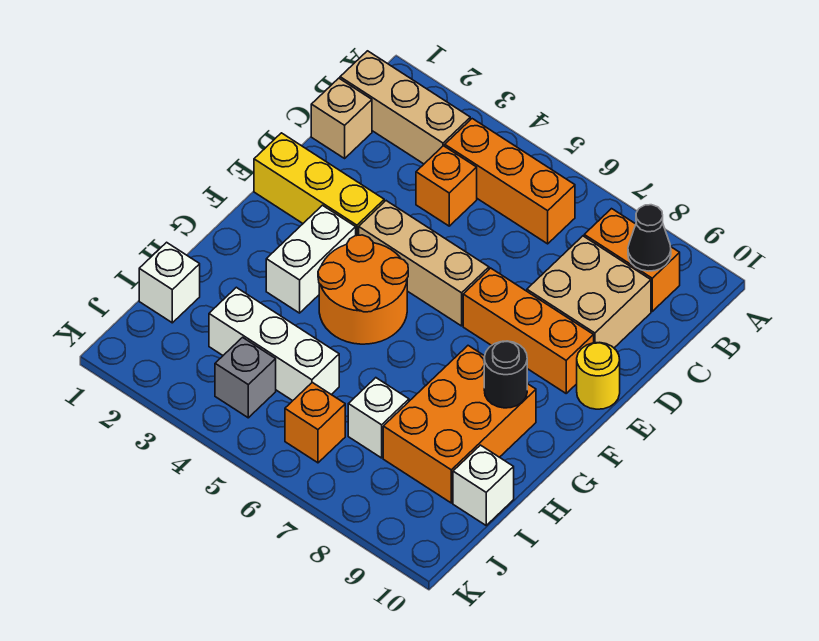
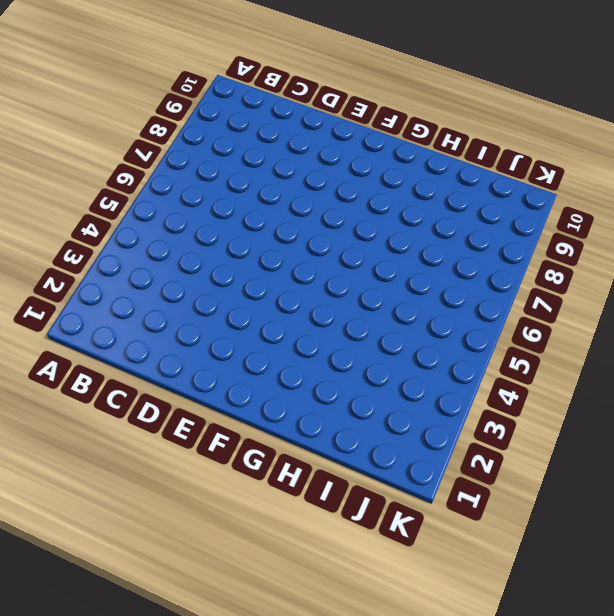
none -> tan 1x3 brick [340,51,470,164]
none -> orange 1x3 brick [445,119,575,244]
none -> orange 1x2 brick [584,209,680,311]

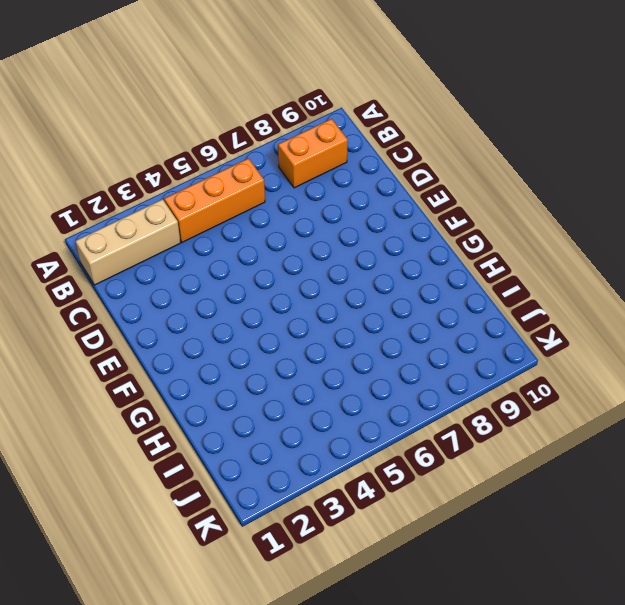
none -> tan 1x1 brick [311,78,372,158]
none -> orange 1x1 brick [416,146,477,226]
none -> tan 2x2 brick [527,236,651,348]

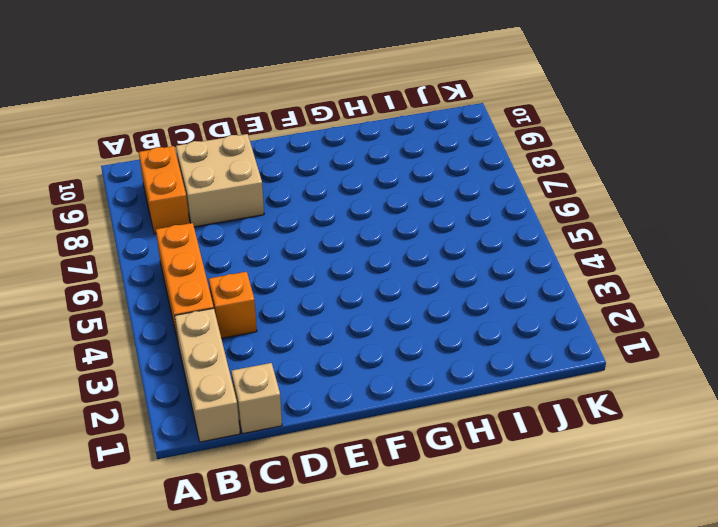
none -> yellow 1x3 brick [254,133,384,236]
none -> tan 1x3 brick [359,201,489,326]
none -> orange 1x3 brick [463,268,594,393]

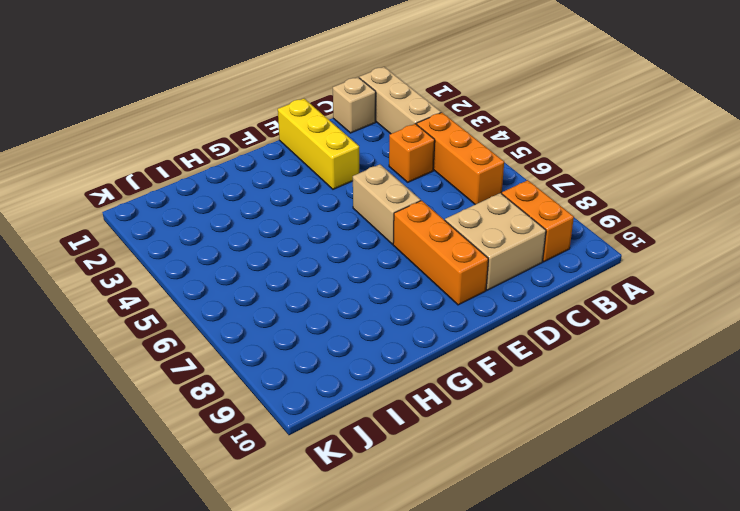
tan 1x2 brick [353,164,421,244] -> tan 1x3 brick [359,201,489,326]
none -> yellow 1x1 round brick [577,342,620,409]
none -> white 1x2 brick [266,205,356,313]
none -> orange 2x2 round brick [318,235,408,344]

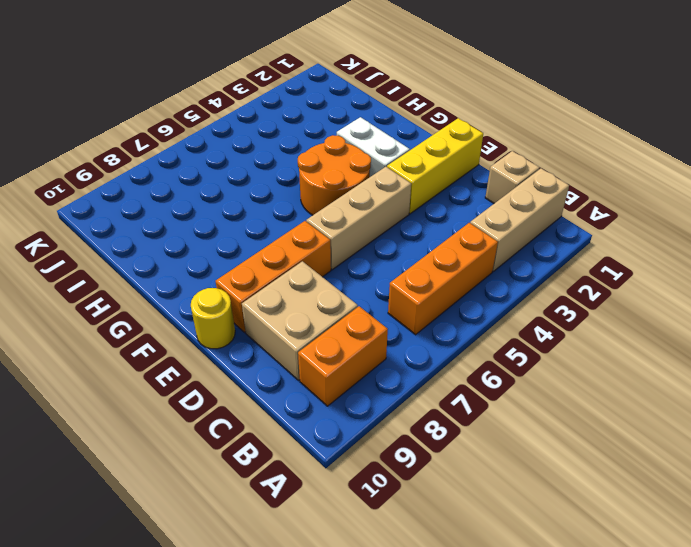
none -> orange 1x1 brick [416,146,477,226]
none -> orange 2x3 brick [383,346,536,503]
none -> white 1x1 brick [139,242,200,323]

